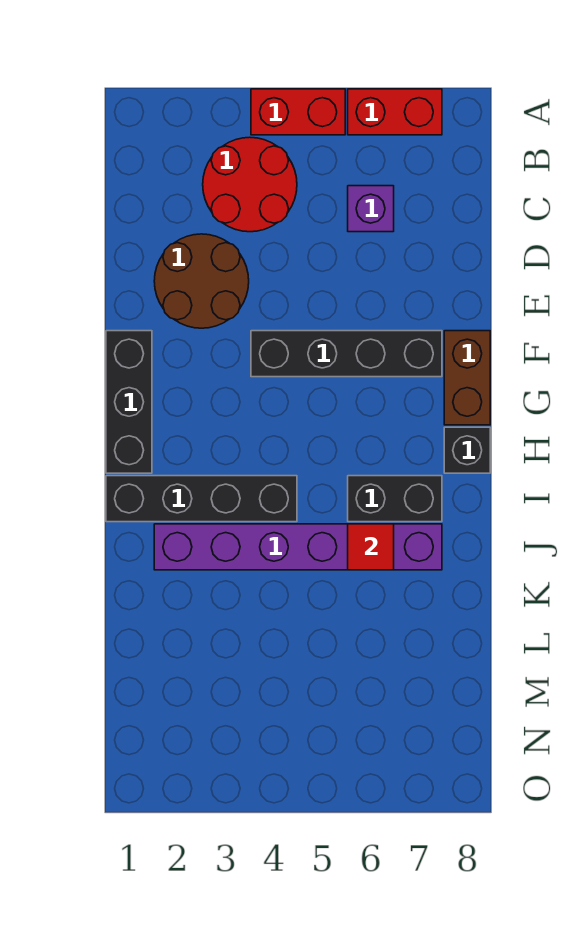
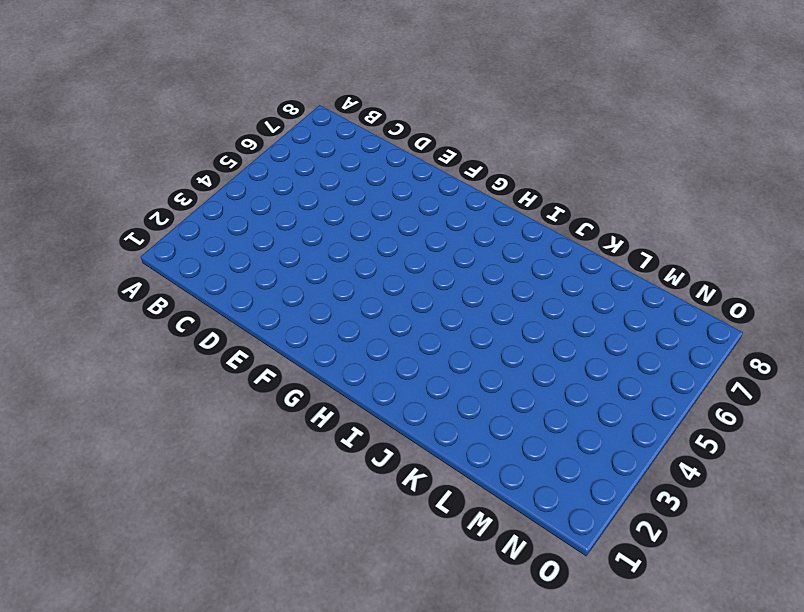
none -> red 1x2 brick [251,89,345,135]
none -> red 1x2 brick [348,89,442,135]
none -> red 2x2 round brick [203,137,297,232]

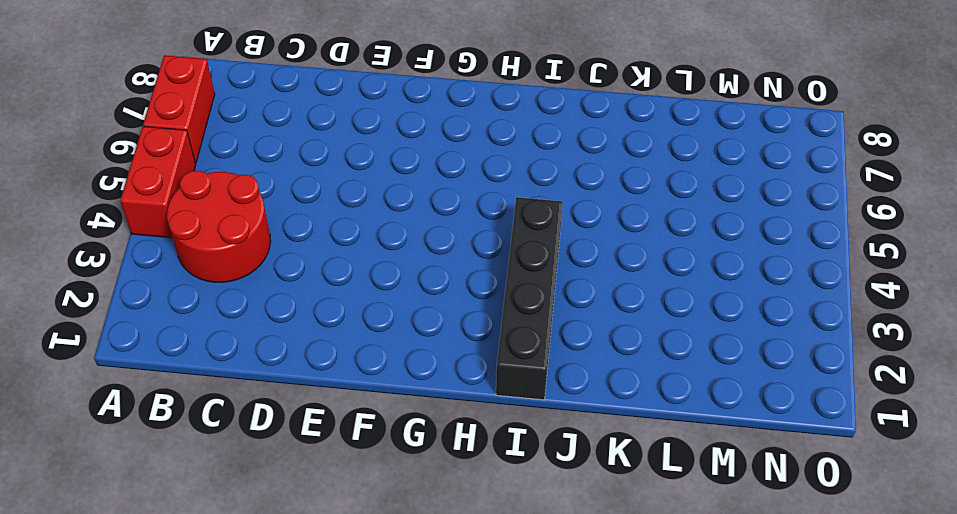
none -> purple 1x1 brick [348,186,394,232]
none -> brown 2x2 round brick [154,234,249,328]
none -> black 1x3 brick [106,331,152,473]

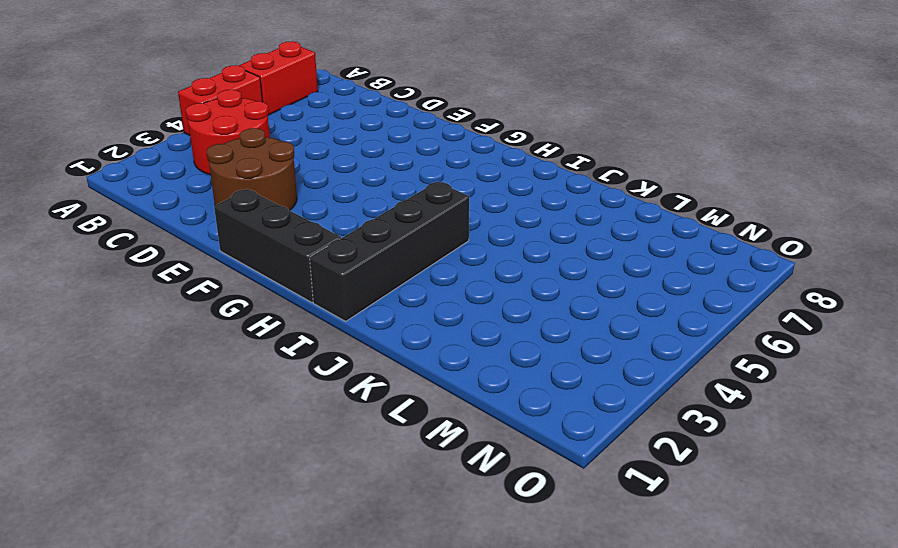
none -> purple 1x1 brick [348,186,394,232]
none -> black 1x4 brick [251,331,442,377]
none -> brown 1x2 brick [444,331,490,425]

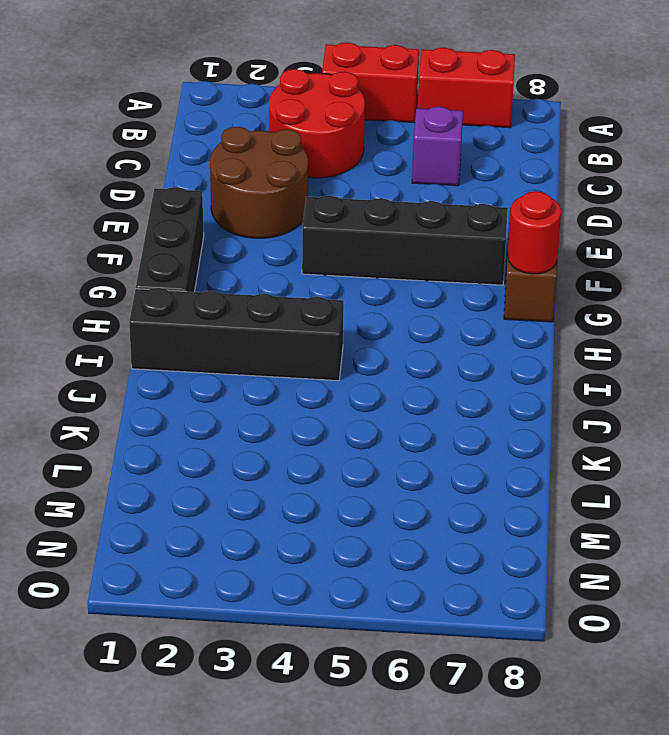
red 1x1 round brick [508,191,561,274] -> none
none -> black 1x1 brick [444,427,490,473]
none -> black 1x2 brick [348,476,442,522]
none -> purple 1x6 brick [154,524,442,570]

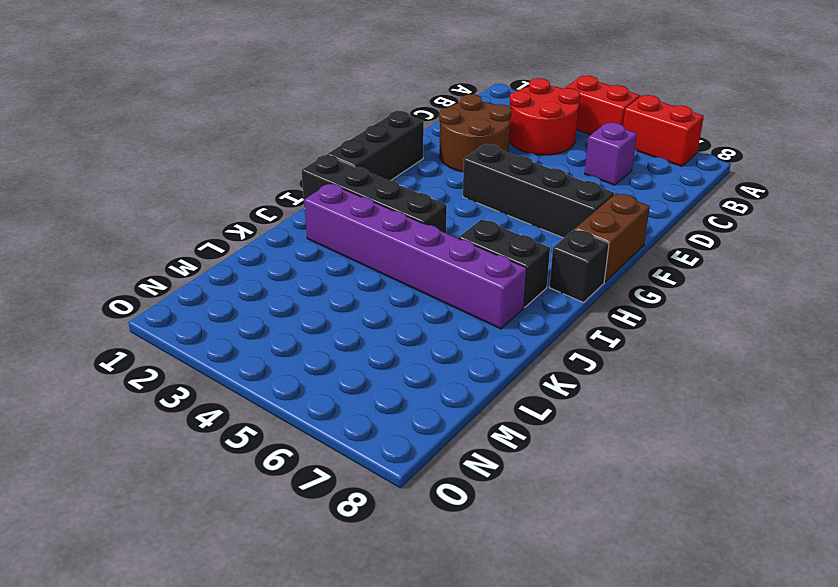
none -> red 1x1 tile [348,524,394,570]

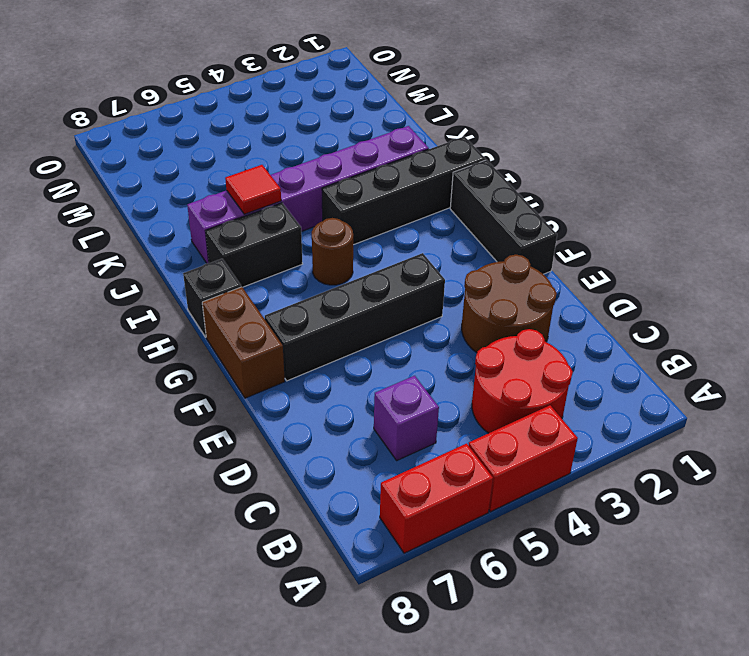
brown 1x1 round brick [312,218,353,285] -> none

